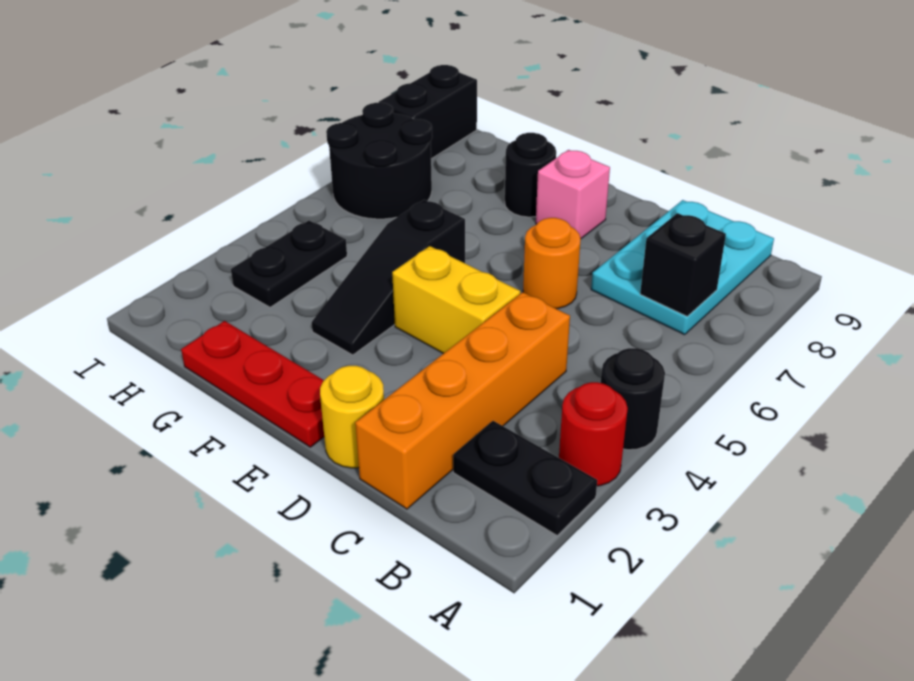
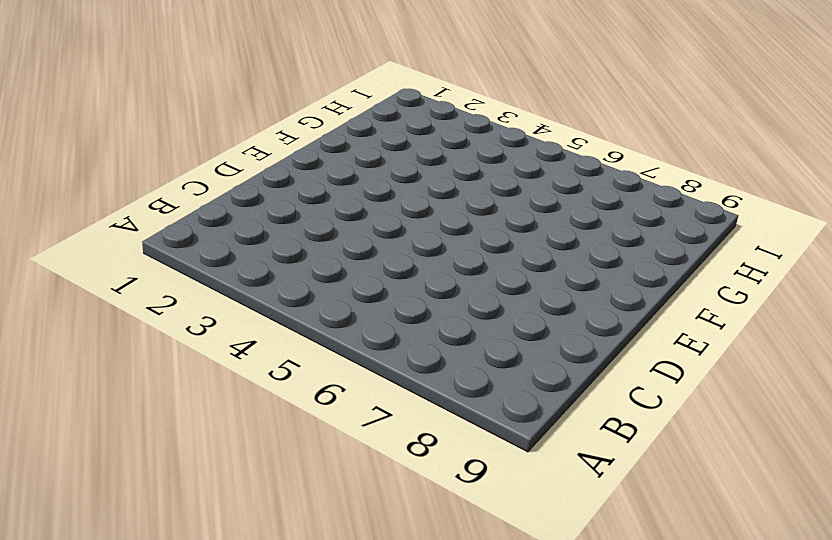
none -> black 1x2 plate [453,421,597,535]
none -> red 1x1 round brick [559,382,628,486]
none -> black 1x1 round brick [601,348,665,450]

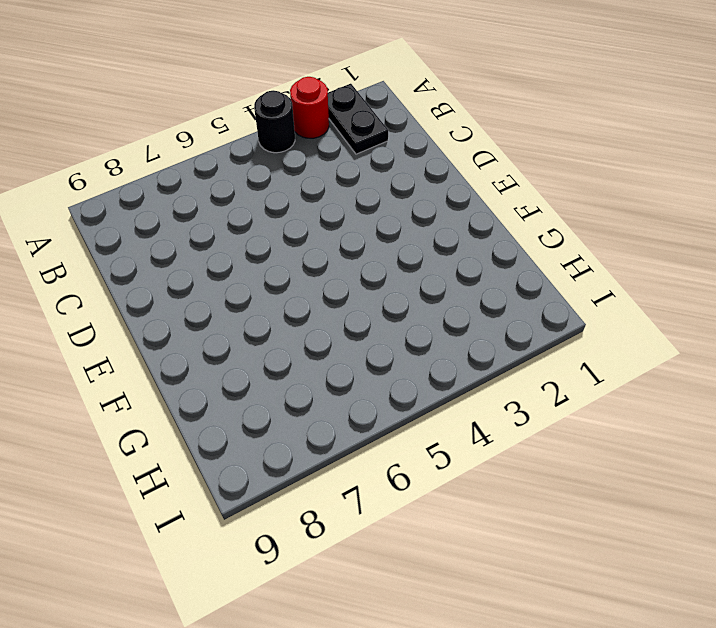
none -> cyan 2x3 plate [591,200,774,335]
none -> orange 1x4 brick [355,292,570,509]
none -> yellow 1x1 round brick [320,366,384,468]

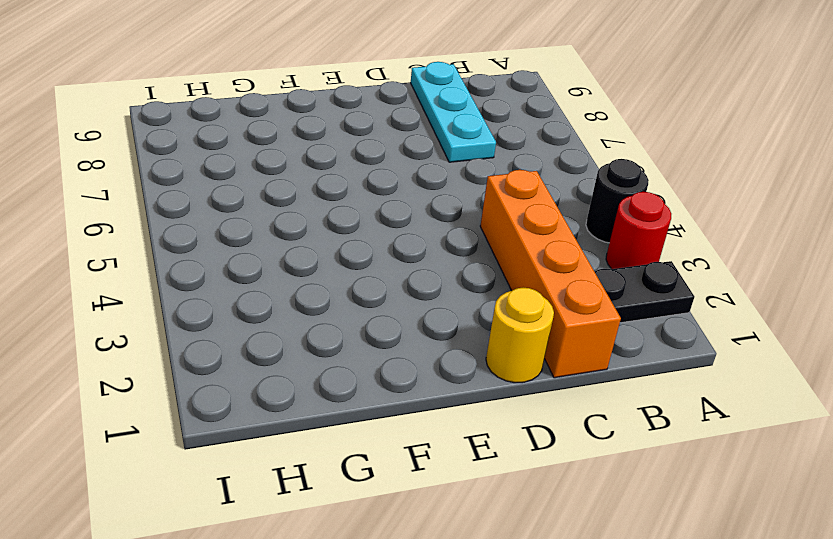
cyan 1x3 plate [411,62,496,162] -> cyan 2x3 plate [591,200,774,335]
none -> yellow 1x2 brick [392,246,520,354]
none -> orange 1x1 round brick [523,218,581,309]
none -> red 1x3 plate [181,321,324,447]

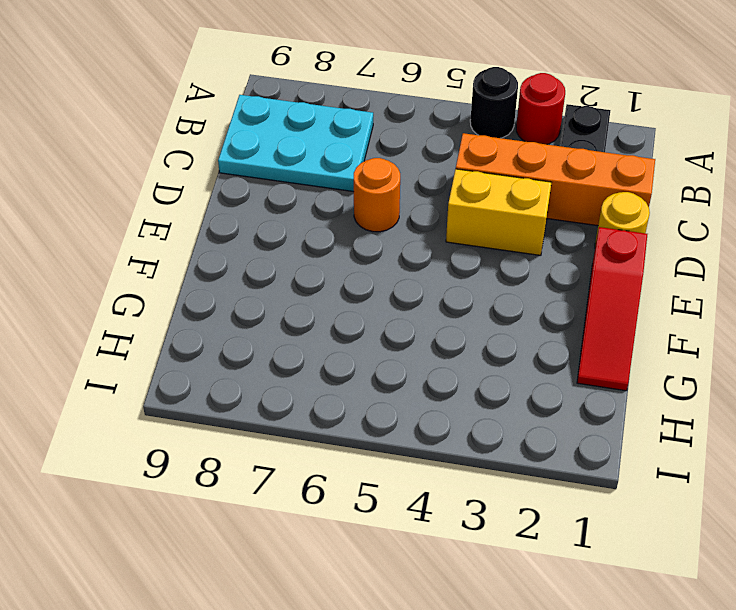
yellow 1x2 brick [446,169,552,255] -> yellow 1x2 brick turned to [392,246,520,354]
red 1x3 slope [577,227,647,391] -> red 1x3 plate [181,321,324,447]
none -> pink 1x1 brick [536,150,610,238]
none -> black 1x3 slope [312,200,465,355]
none -> black 1x1 round brick [505,133,556,217]

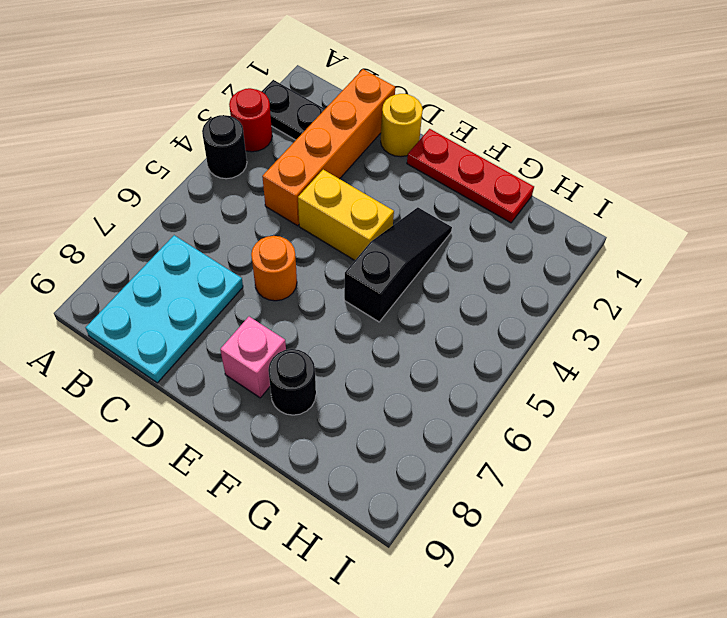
none -> black 1x2 plate [231,221,347,307]
none -> black 2x2 round brick [326,103,432,219]
none -> black 1x2 brick [379,65,477,159]

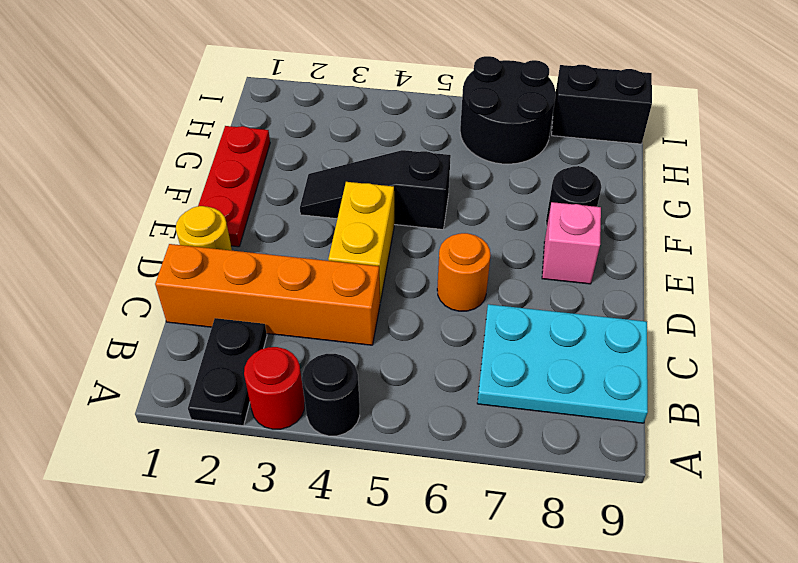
none -> black 1x2 plate [231,221,347,307]
none -> black 1x1 brick [640,213,726,317]

